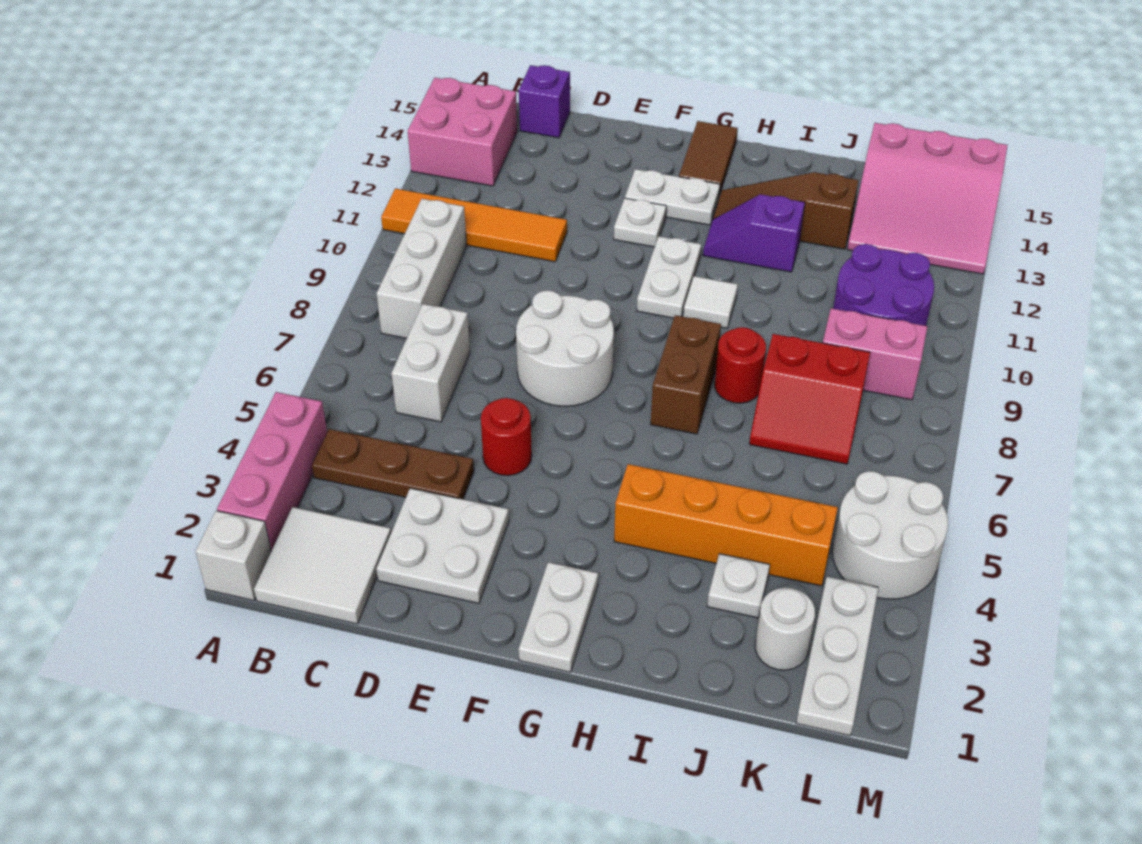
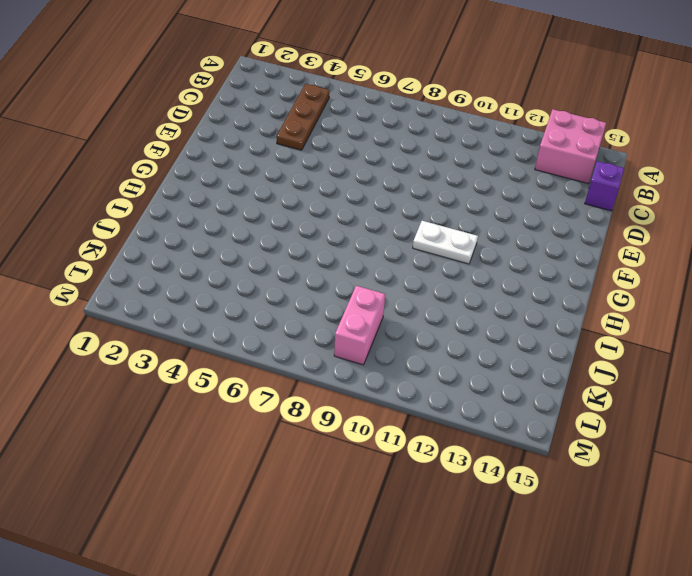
none -> white 1x1 brick [195,511,271,601]
none -> pink 1x3 brick [217,392,327,551]
none -> orange 1x4 tile [381,188,567,262]
none -> white 2x2 tile [254,507,391,624]

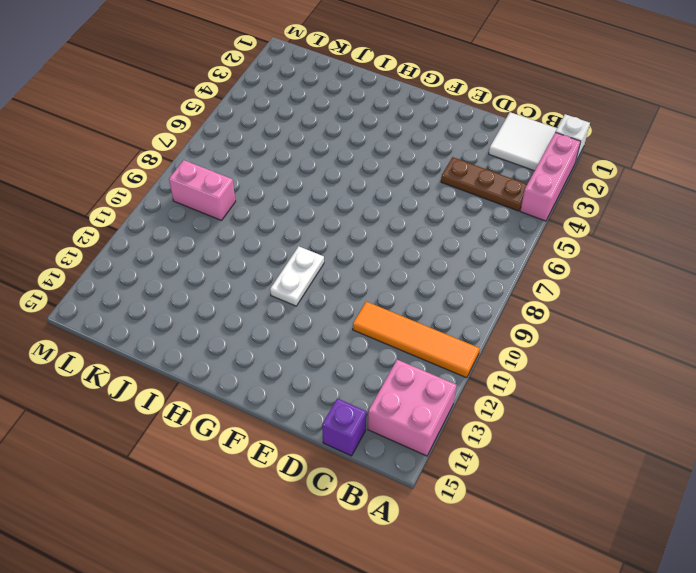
none -> white 1x3 brick [377,199,467,338]
none -> white 1x2 brick [391,304,470,422]
none -> white 2x2 plate [376,488,509,603]
none -> red 1x1 round brick [481,398,532,476]

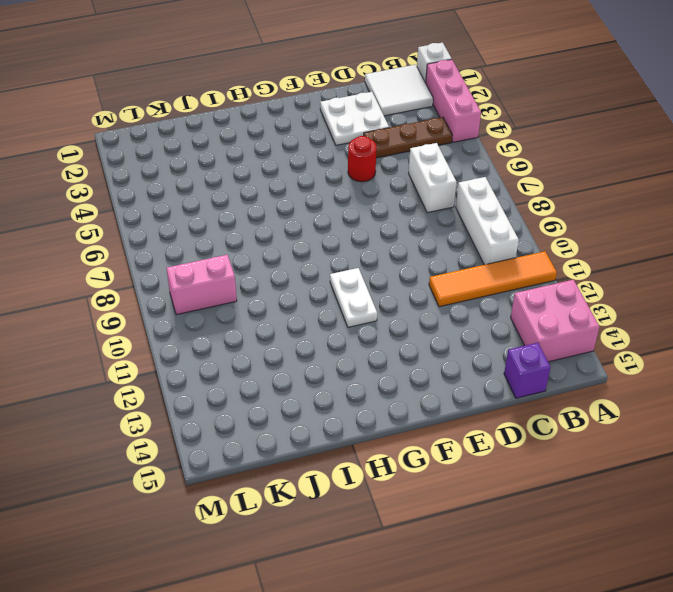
none -> white 2x2 round brick [516,290,614,406]
none -> white 1x1 plate [614,198,666,247]
none -> white 1x2 plate [625,169,720,225]
none -> white 1x2 plate [519,562,598,672]

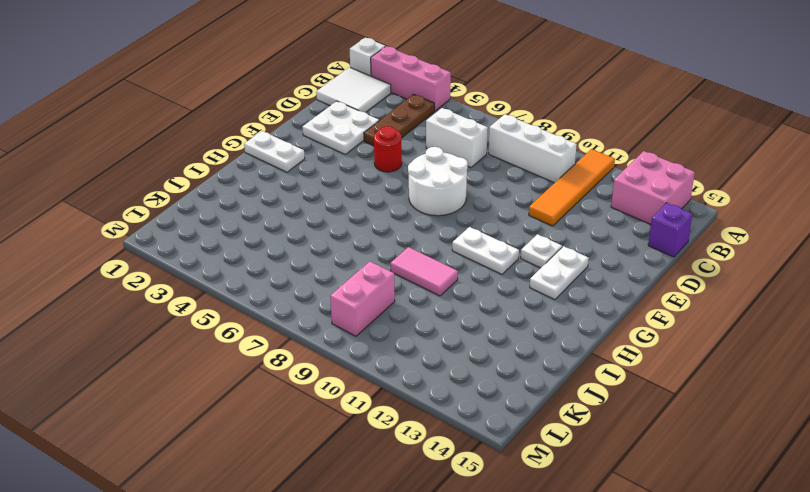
pink 1x2 tile [391,247,458,296] -> none
none -> brown 1x2 tile [679,121,738,195]
none -> orange 1x4 brick [614,464,838,586]
none -> brown 1x2 brick [651,315,721,434]
none -> white 1x1 tile [683,276,738,328]

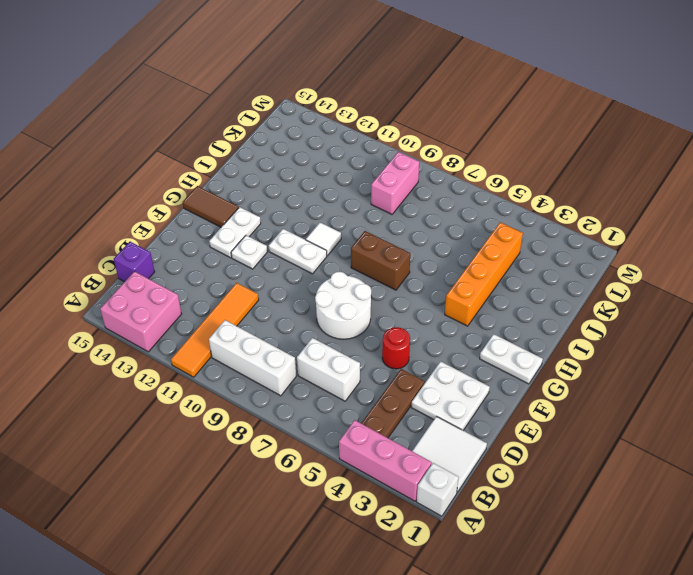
none -> purple 1x2 slope [703,194,805,272]
none -> brown 1x3 slope [713,172,859,249]
none -> red 1x1 round brick [715,327,766,403]
none -> white 1x1 plate [707,554,770,618]

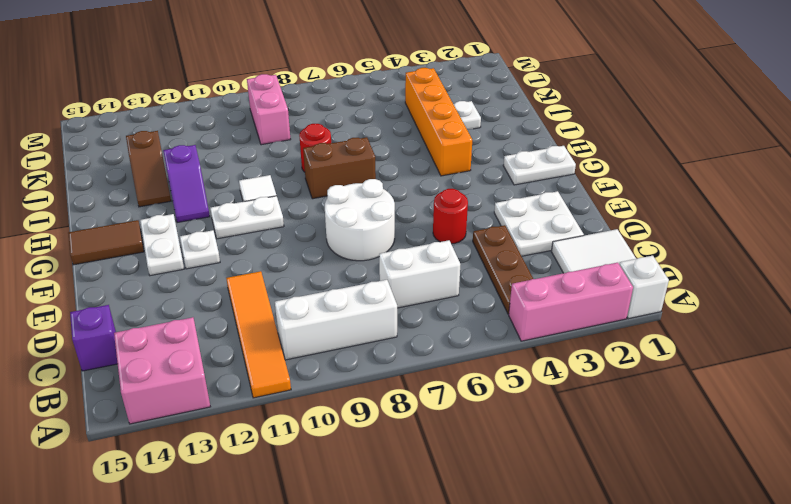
brown 1x2 slope [126,131,171,207] -> brown 1x3 slope [713,172,859,249]
none -> red 2x2 slope [749,334,870,464]
none -> white 1x1 round brick [755,588,815,670]
none -> purple 2x2 round brick [833,244,934,326]
none -> pink 3x3 slope [847,123,1007,274]

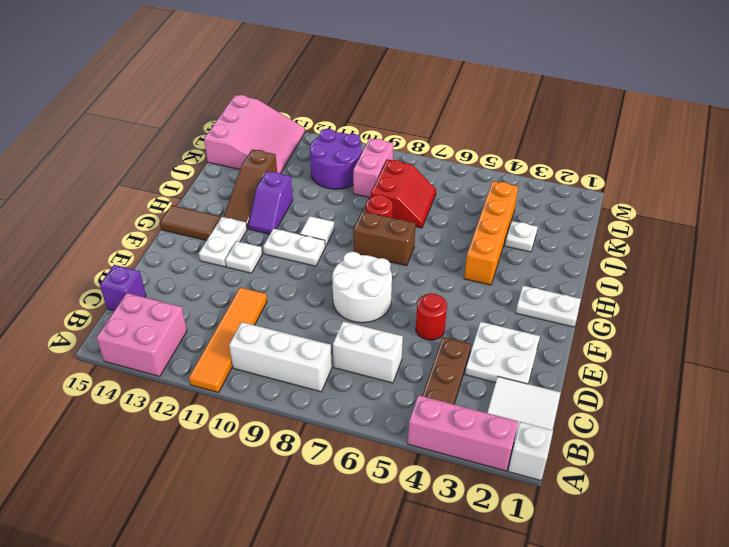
none -> white 1x1 round brick [755,588,815,670]
none -> white 1x3 plate [796,577,878,736]
none -> white 2x2 round brick [833,471,948,599]

